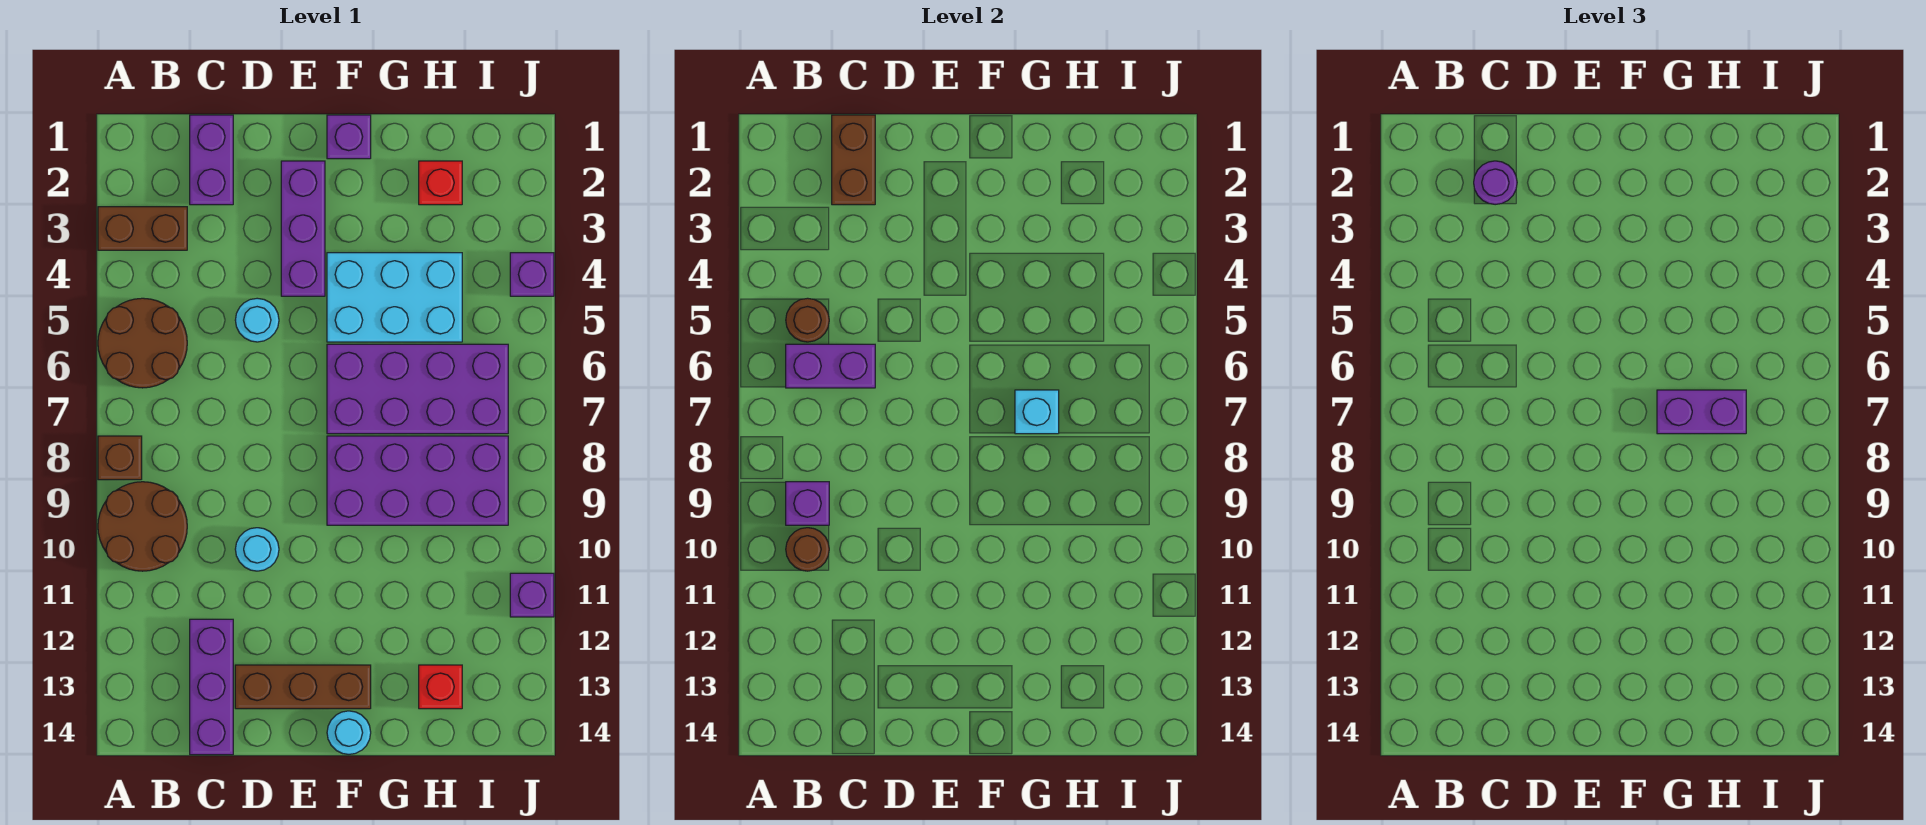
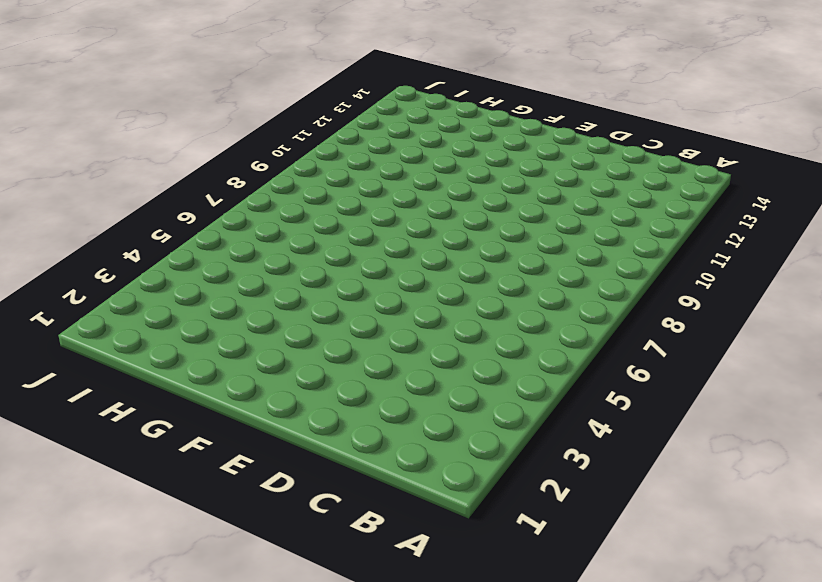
none -> brown 1x2 brick [98,207,187,250]
none -> brown 2x2 round brick [98,298,187,388]
none -> brown 1x1 brick [98,436,142,480]

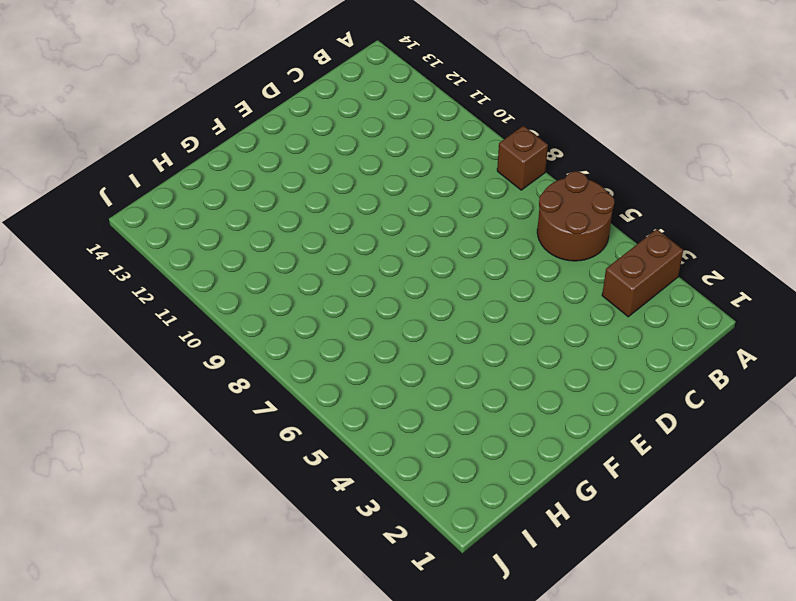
none -> brown 2x2 round brick [98,482,187,571]
none -> purple 1x2 brick [190,115,233,205]
none -> purple 1x3 brick [190,619,233,755]

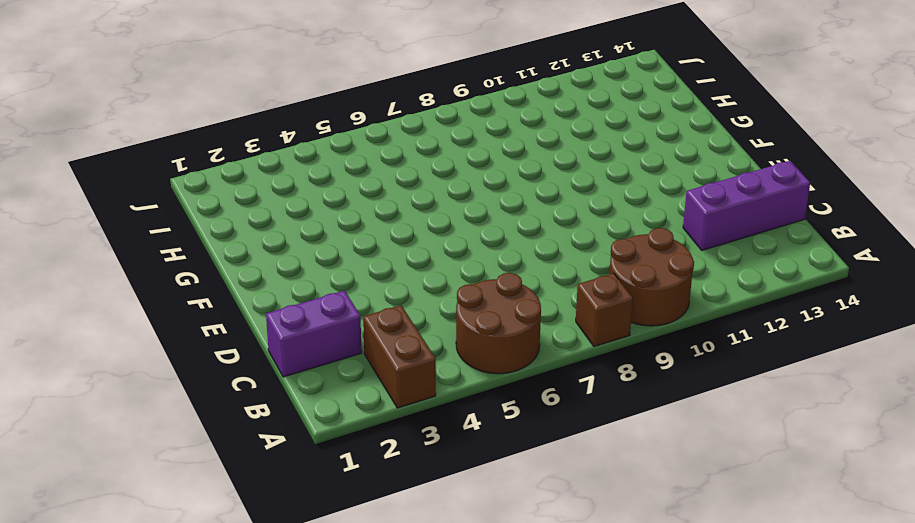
none -> cyan 1x1 round brick [235,298,279,342]
none -> cyan 1x1 round brick [235,528,279,571]
none -> brown 1x3 brick [235,665,371,709]

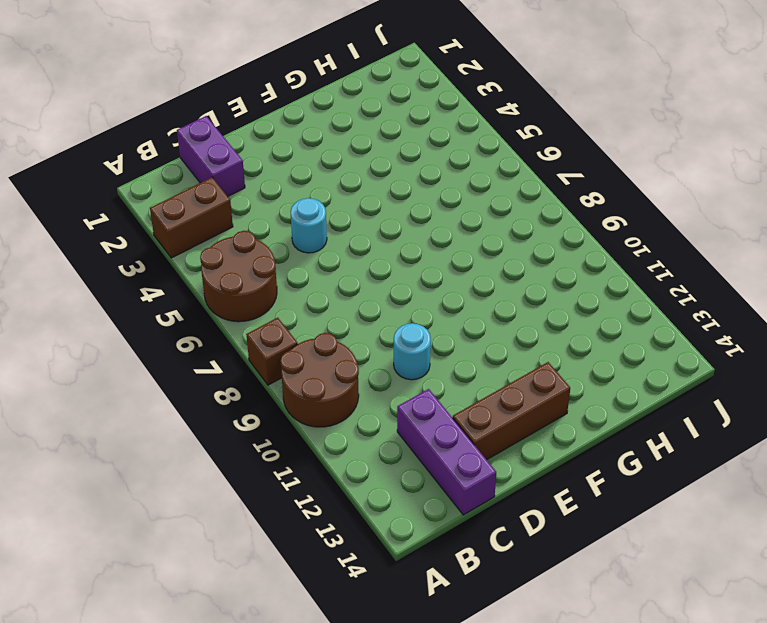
none -> purple 1x3 brick [281,161,325,296]
none -> purple 1x1 brick [327,115,371,159]
none -> cyan 2x3 brick [327,253,462,342]

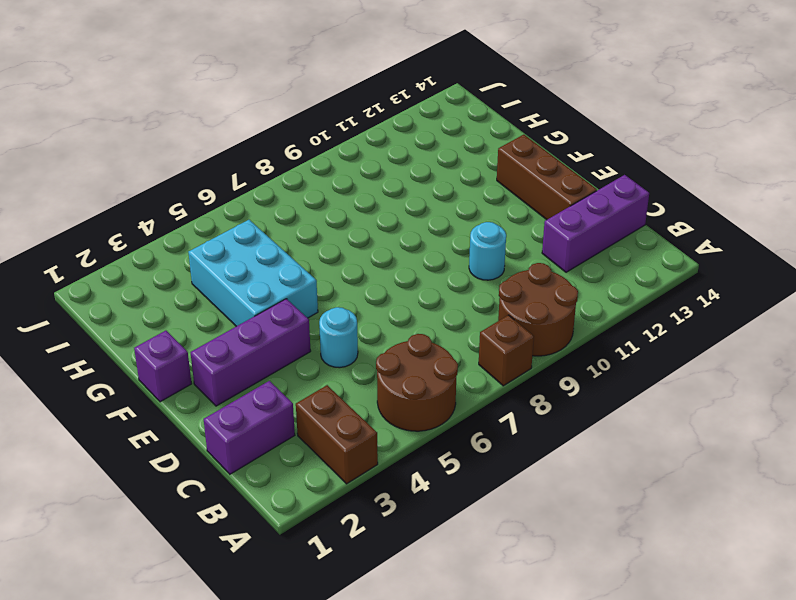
none -> purple 2x4 brick [327,344,508,434]
none -> purple 2x4 brick [327,436,508,525]
none -> cyan 1x1 round brick [327,711,371,754]

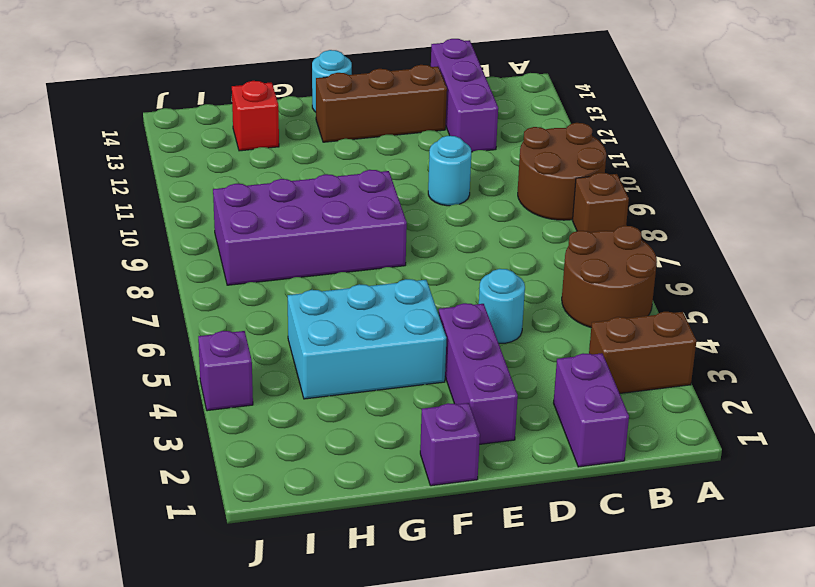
none -> purple 2x4 brick [327,344,508,434]
none -> red 1x1 brick [419,161,462,205]
none -> purple 1x1 brick [510,573,554,617]

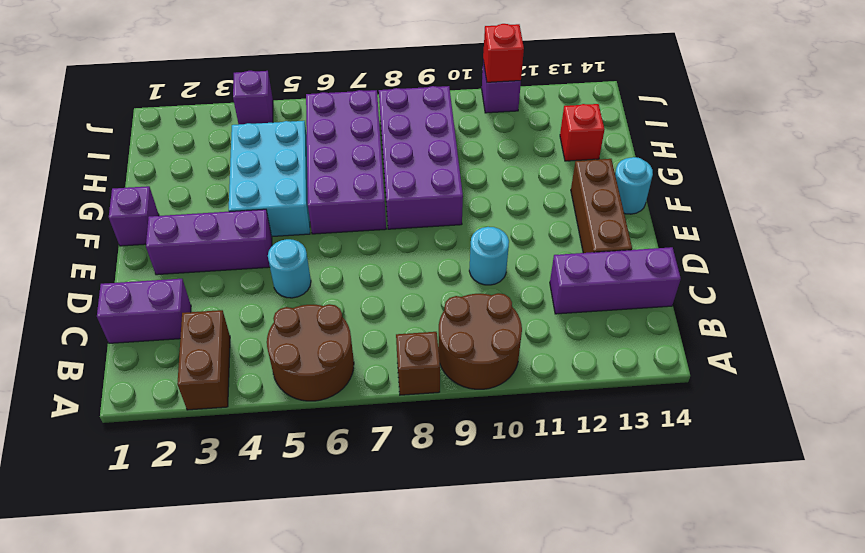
red 1x1 brick [483,24,524,82] -> red 1x1 brick moved to [419,161,462,205]
none -> brown 1x1 round brick [786,298,829,342]
none -> purple 1x2 brick [786,344,875,388]
none -> purple 1x1 brick [786,482,829,525]

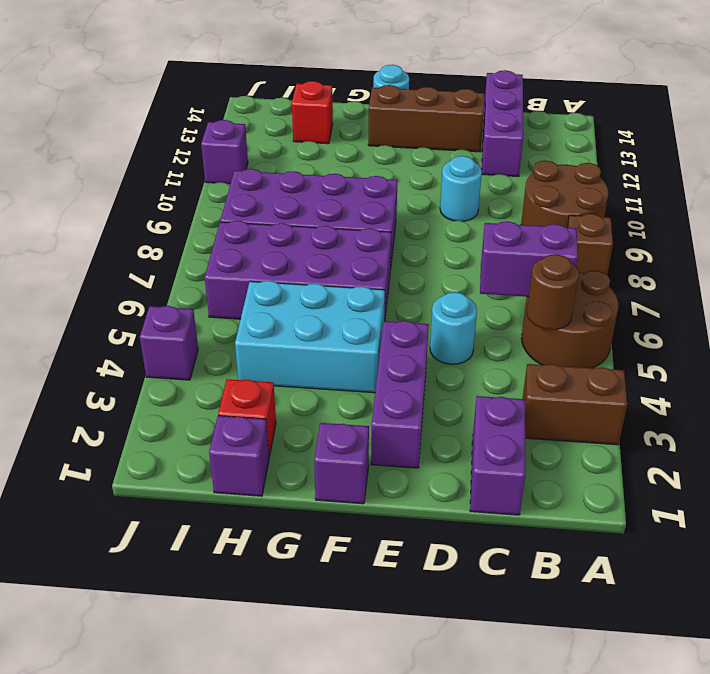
purple 1x1 brick [209,416,269,496] -> purple 1x1 brick moved to [786,482,829,525]
none -> brown 1x1 round brick [786,528,829,571]
none -> brown 1x2 brick [832,115,875,205]
none -> cyan 1x1 brick [1015,390,1059,434]

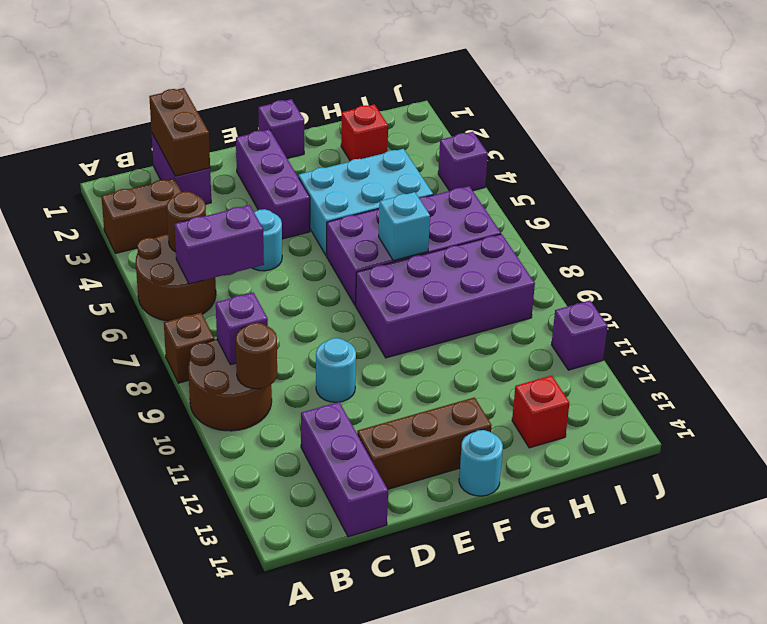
none -> purple 1x1 round brick [1474,161,1517,205]
none -> purple 1x2 brick [1657,390,1746,434]

